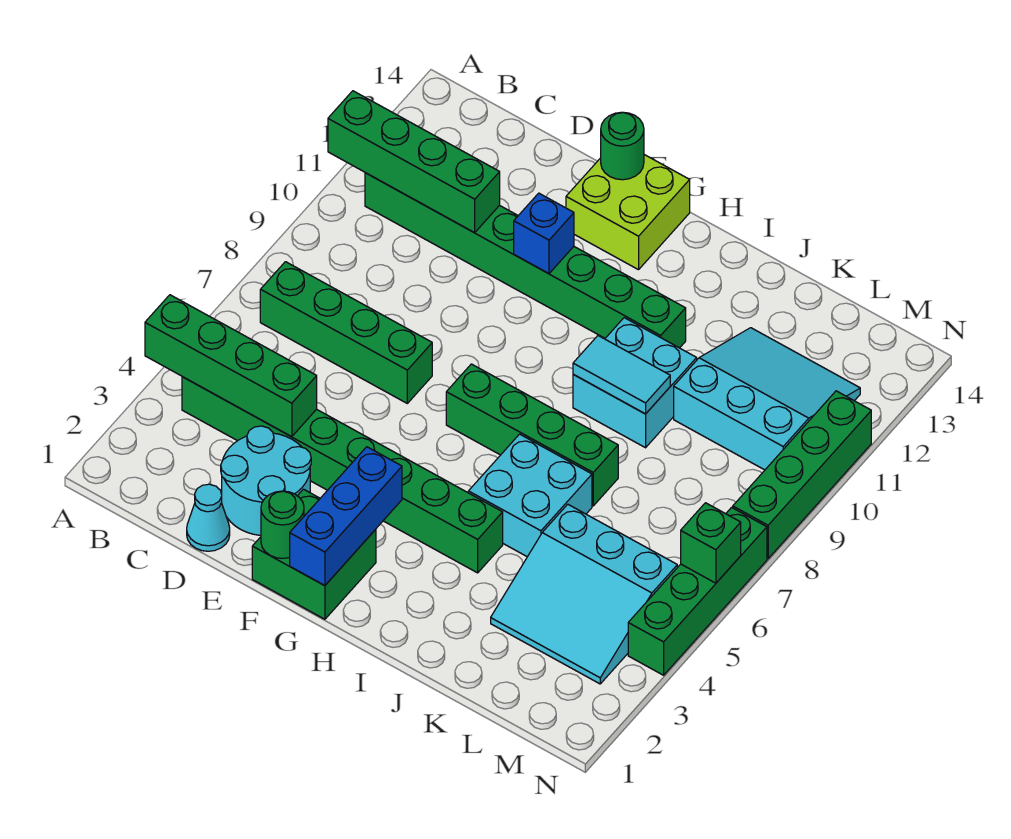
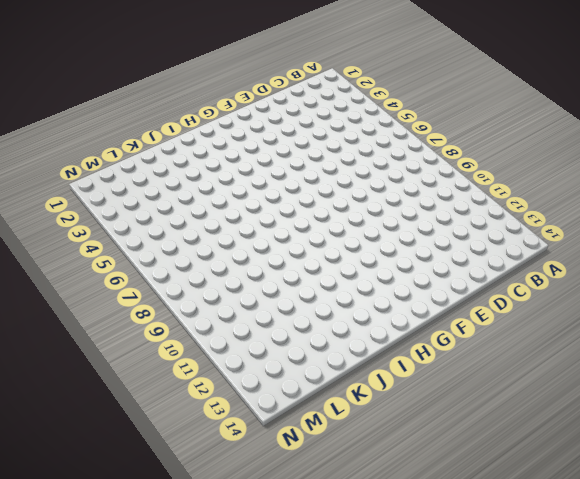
none -> green 1x8 brick [182,377,503,573]
none -> green 1x4 brick [260,262,432,403]
none -> green 1x8 brick [365,173,686,348]

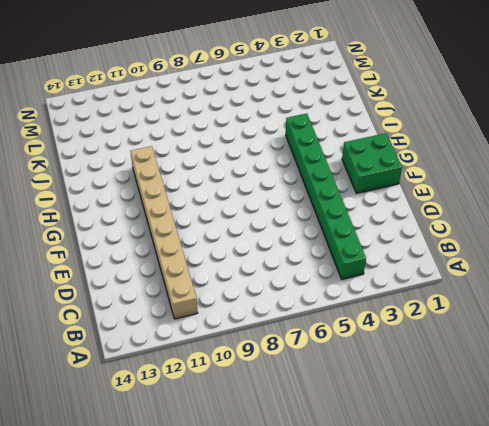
tan 1x8 brick [131,146,198,319] -> green 1x8 brick [365,173,686,348]
none -> green 1x4 brick [260,262,432,403]
none -> cyan 1x1 cone [187,484,230,551]
none -> cyan 2x2 round brick [221,426,311,535]

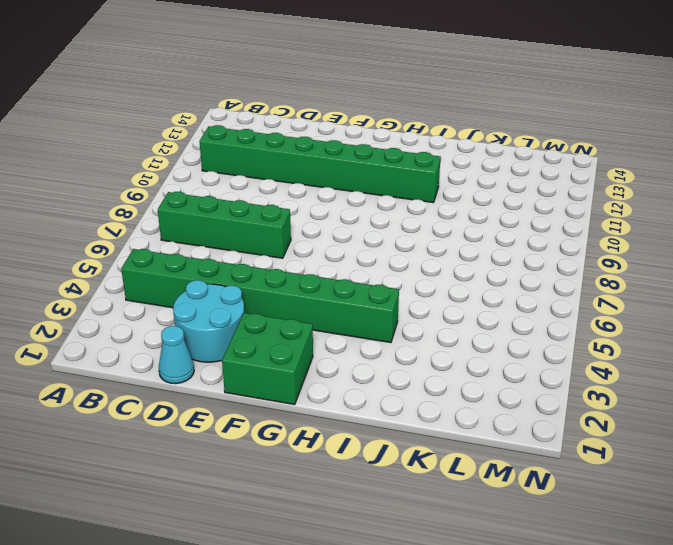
none -> lime 2x2 brick [566,155,690,270]
none -> green 1x4 brick [446,364,618,506]
none -> cyan 2x2 brick [468,434,592,557]

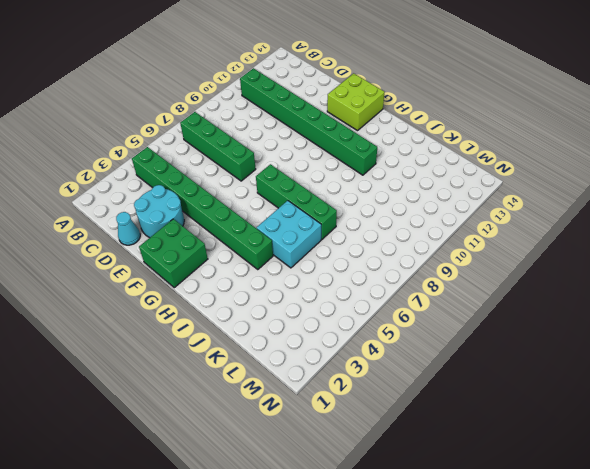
none -> cyan 2x2 brick [573,318,697,448]
none -> cyan 3x3 slope [491,504,677,684]
none -> cyan 3x3 slope [674,328,860,470]

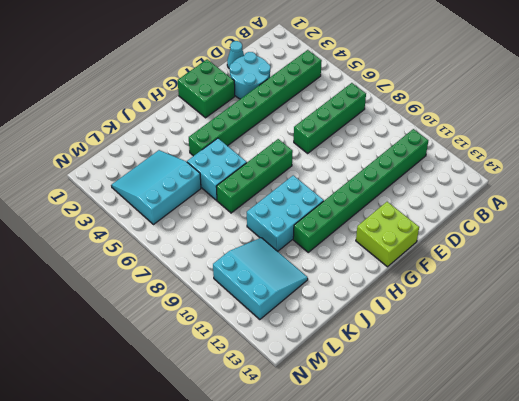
cyan 2x3 brick [247,175,324,251] -> cyan 2x2 brick [573,318,697,448]
cyan 3x3 slope [213,238,308,320] -> cyan 3x3 slope turned to [674,328,860,470]
none -> green 1x4 brick [628,508,767,675]
none -> green 1x4 brick [733,391,871,559]
none -> green 1x4 brick [145,295,317,437]

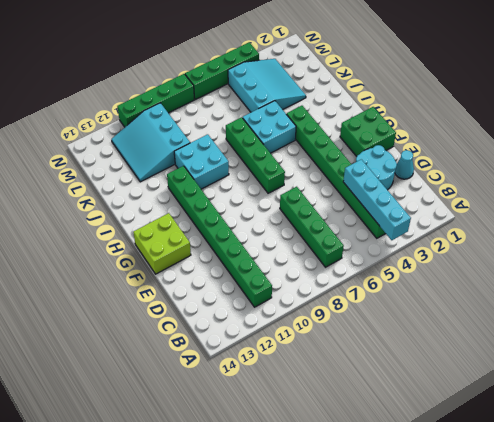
cyan 1x4 brick [343,159,411,240] -> green 1x4 brick [145,295,317,437]
none -> green 1x4 brick [328,91,500,233]
none -> green 1x1 round brick [261,491,304,558]
none -> blue 1x1 brick [514,193,574,274]

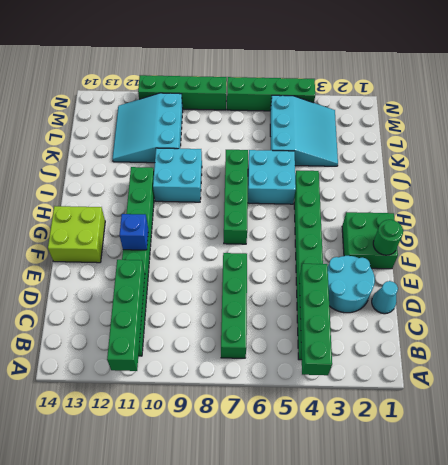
none -> green 1x1 round brick [601,112,644,180]
none -> blue 1x3 brick [290,447,402,586]
none -> cyan 1x2 tile [573,336,670,414]

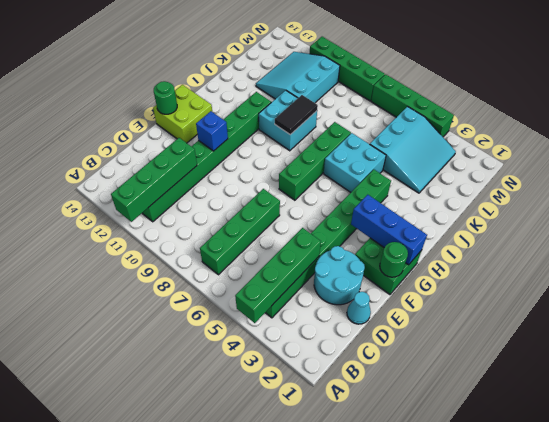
black 1x2 tile [275,95,318,135] -> cyan 1x2 tile [573,336,670,414]
none -> green 1x1 brick [681,503,741,583]

